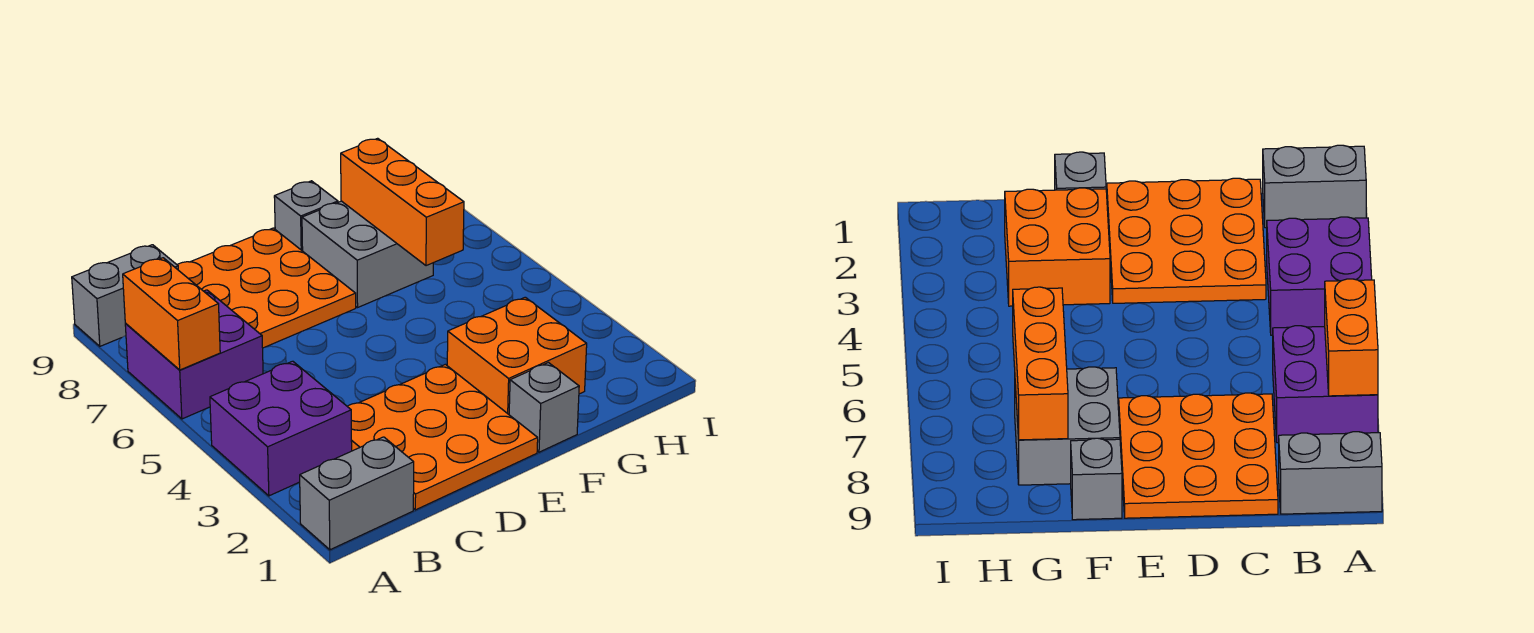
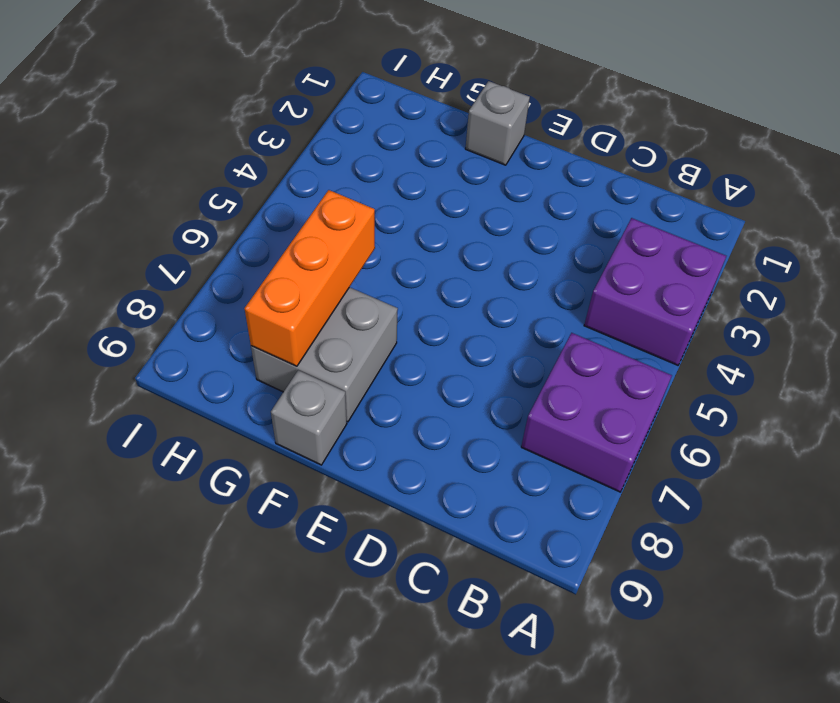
none -> grey 1x2 brick [300,437,414,550]
none -> grey 1x2 brick [72,245,178,346]
none -> orange 3x3 plate [347,364,538,510]

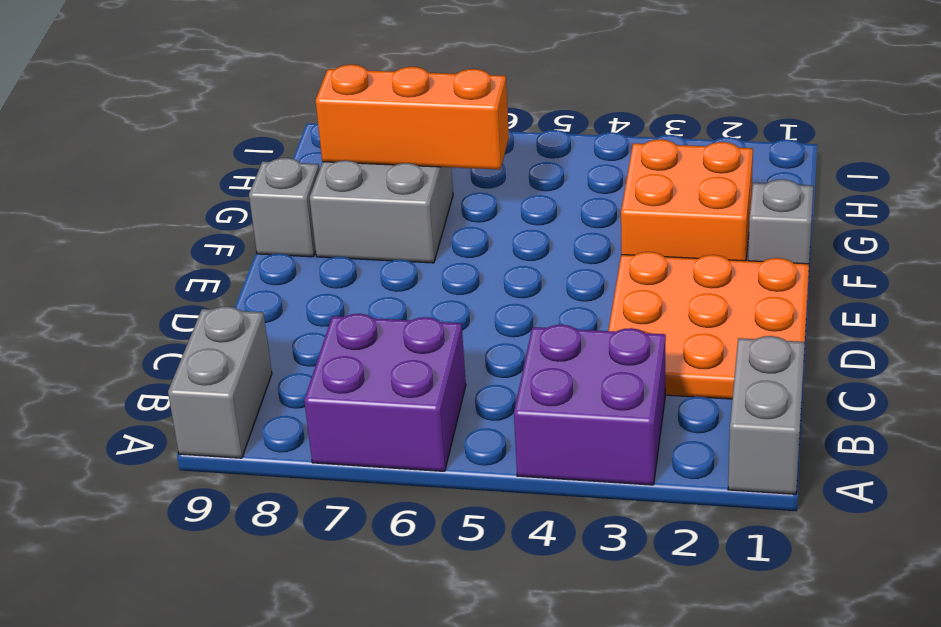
none -> orange 3x3 plate [177,228,356,348]
none -> orange 1x2 brick [123,258,220,370]

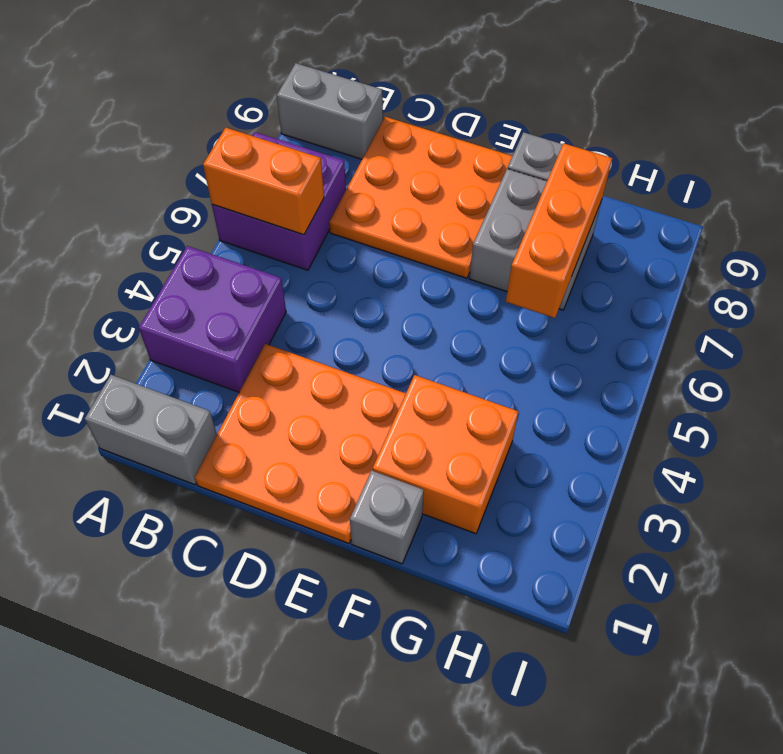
orange 1x2 brick [203,128,324,235] -> orange 1x2 brick turned to [123,258,220,370]

